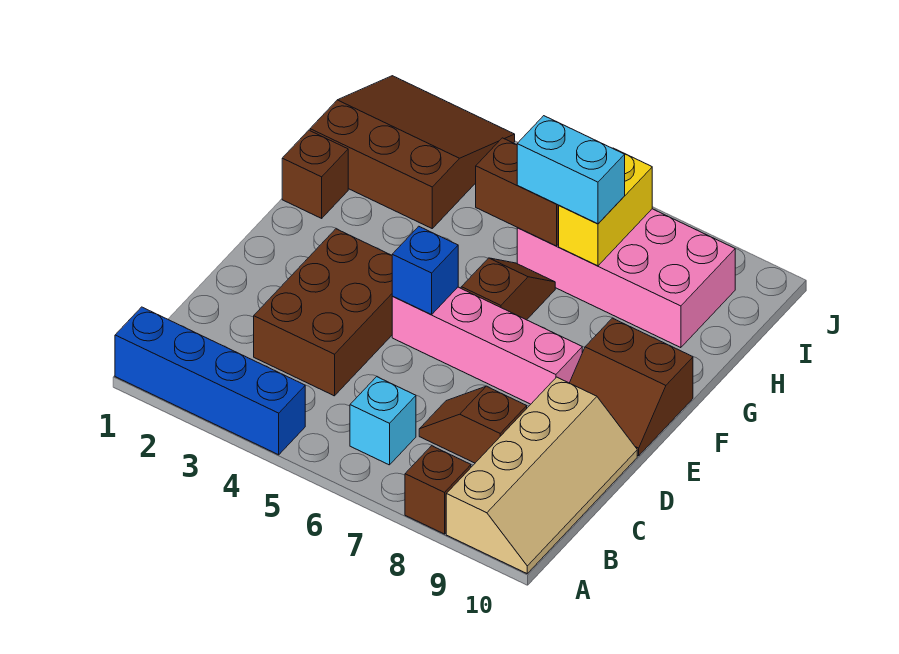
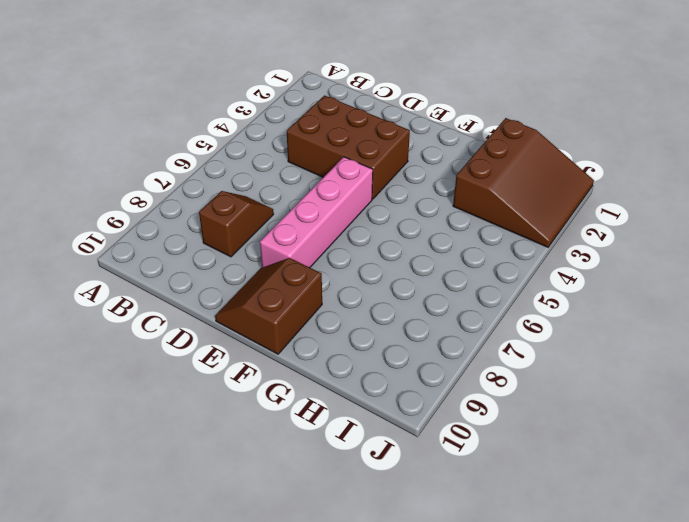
none -> blue 1x4 brick [115,307,305,455]
none -> brown 1x1 brick [405,446,471,534]
none -> tan 2x4 slope [446,377,637,573]

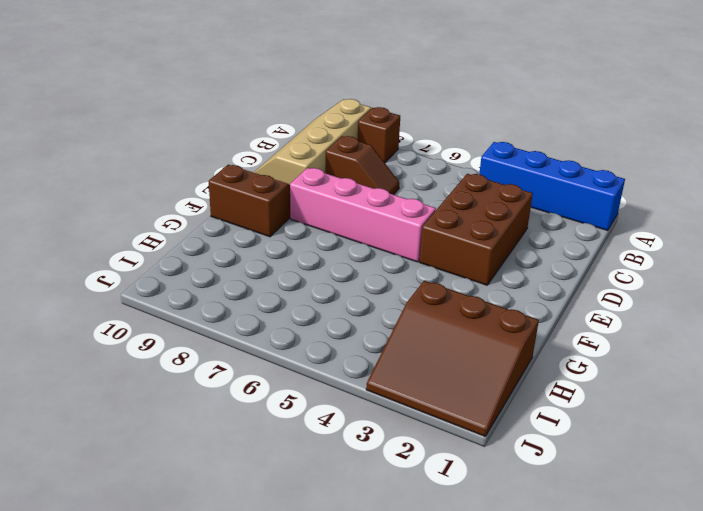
none -> cyan 1x1 brick [350,377,416,465]
none -> brown 1x2 slope [461,258,555,320]
none -> brown 1x1 brick [282,130,348,218]

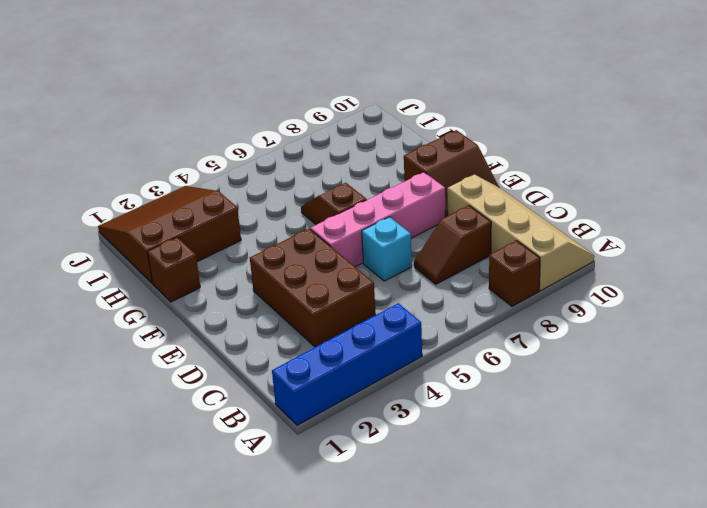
cyan 1x1 brick [362,217,412,281] -> cyan 1x1 brick moved to [350,377,416,465]
none -> pink 2x4 brick [517,209,735,348]
none -> blue 1x1 brick [392,226,458,315]
none -> brown 1x2 brick [476,138,559,246]

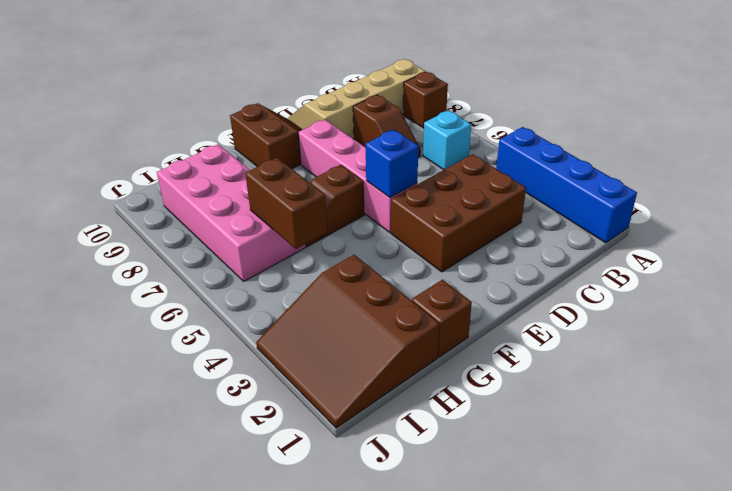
none -> yellow 1x2 brick [559,148,652,266]
none -> cyan 1x2 brick [517,116,625,224]

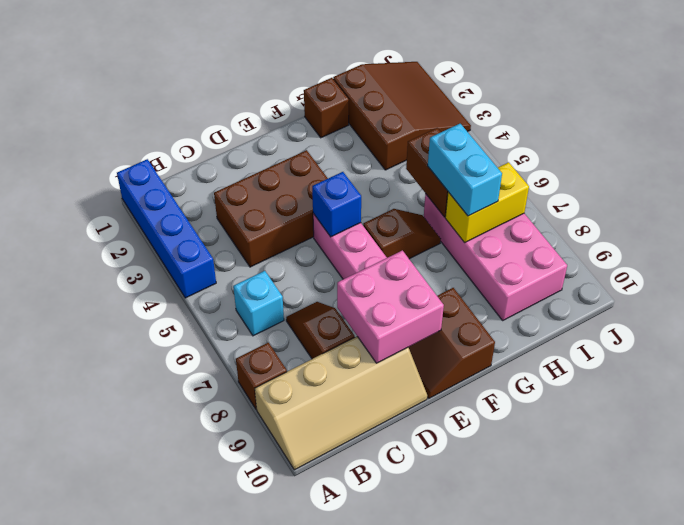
pink 2x2 brick [337,250,444,363] -> none

